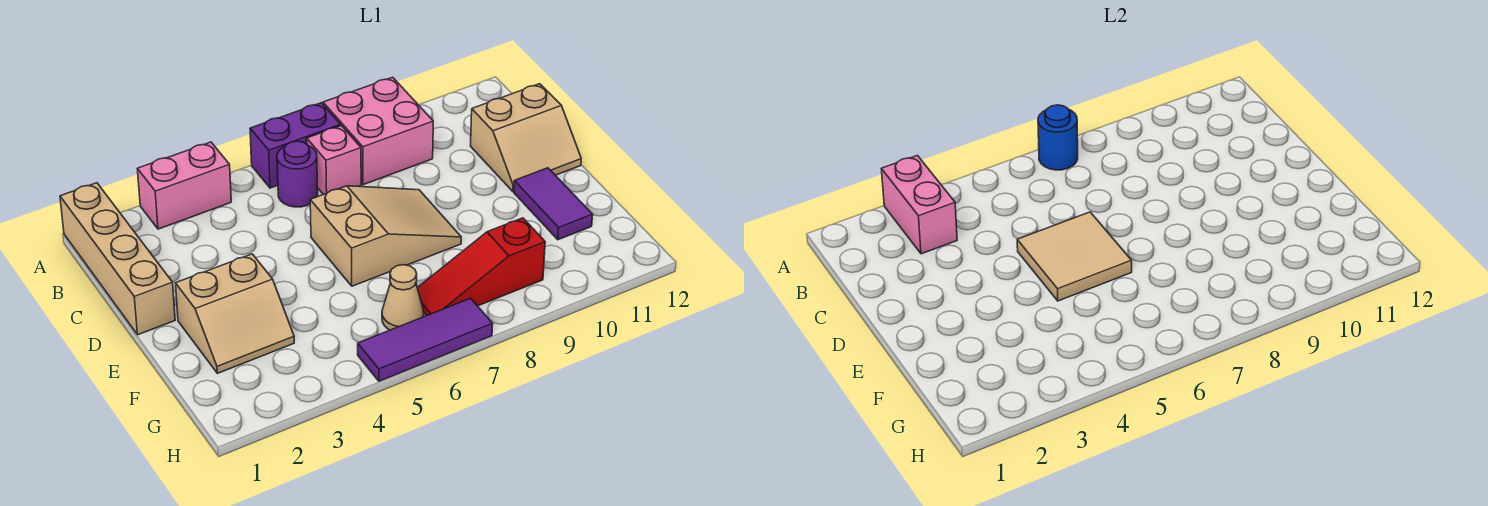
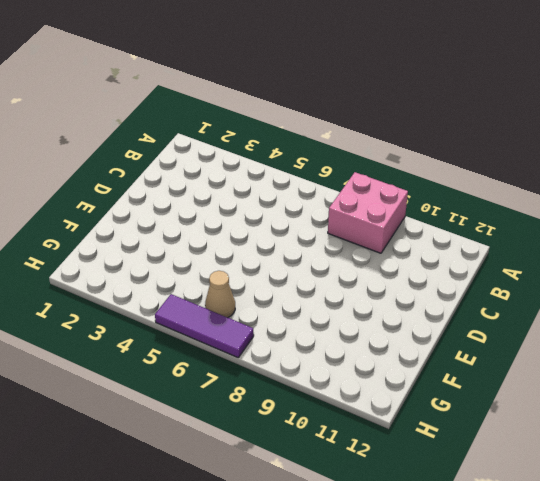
none -> tan 1x4 brick [60,183,175,335]
none -> pink 1x2 brick [137,142,231,229]
none -> purple 1x2 brick [250,103,341,188]

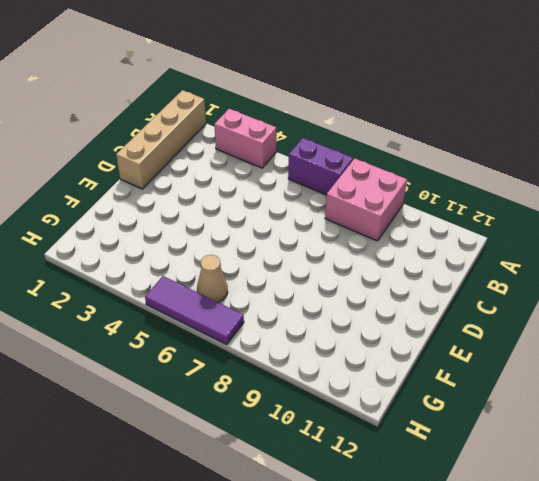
none -> purple 1x1 round brick [277,141,318,207]
none -> pink 1x1 brick [307,126,361,195]
none -> tan 2x2 slope [471,84,581,191]

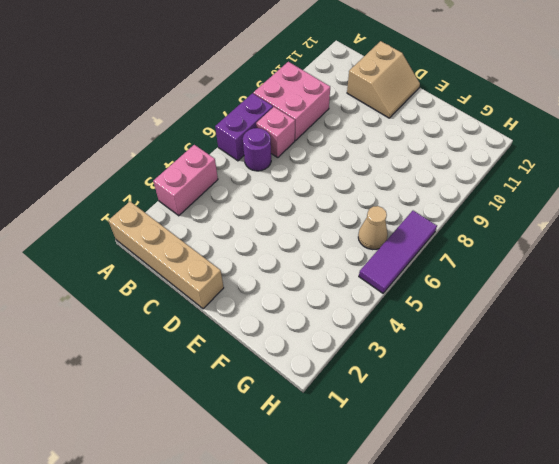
none -> tan 2x3 slope [310,186,461,286]
none -> tan 2x2 slope [176,254,294,373]
none -> purple 1x2 tile [514,168,593,240]

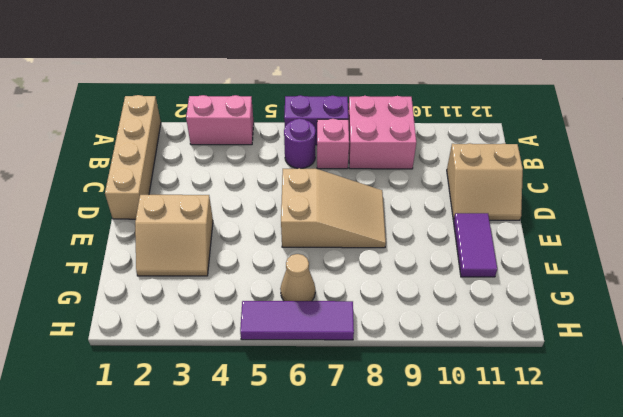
none -> red 1x3 slope [418,218,545,316]
none -> pink 1x2 brick [881,156,957,254]
none -> blue 1x1 round brick [1038,105,1078,170]

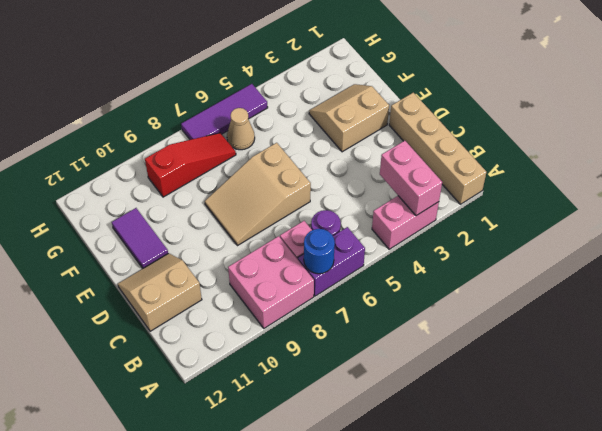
none -> tan 2x2 tile [1017,212,1132,301]

